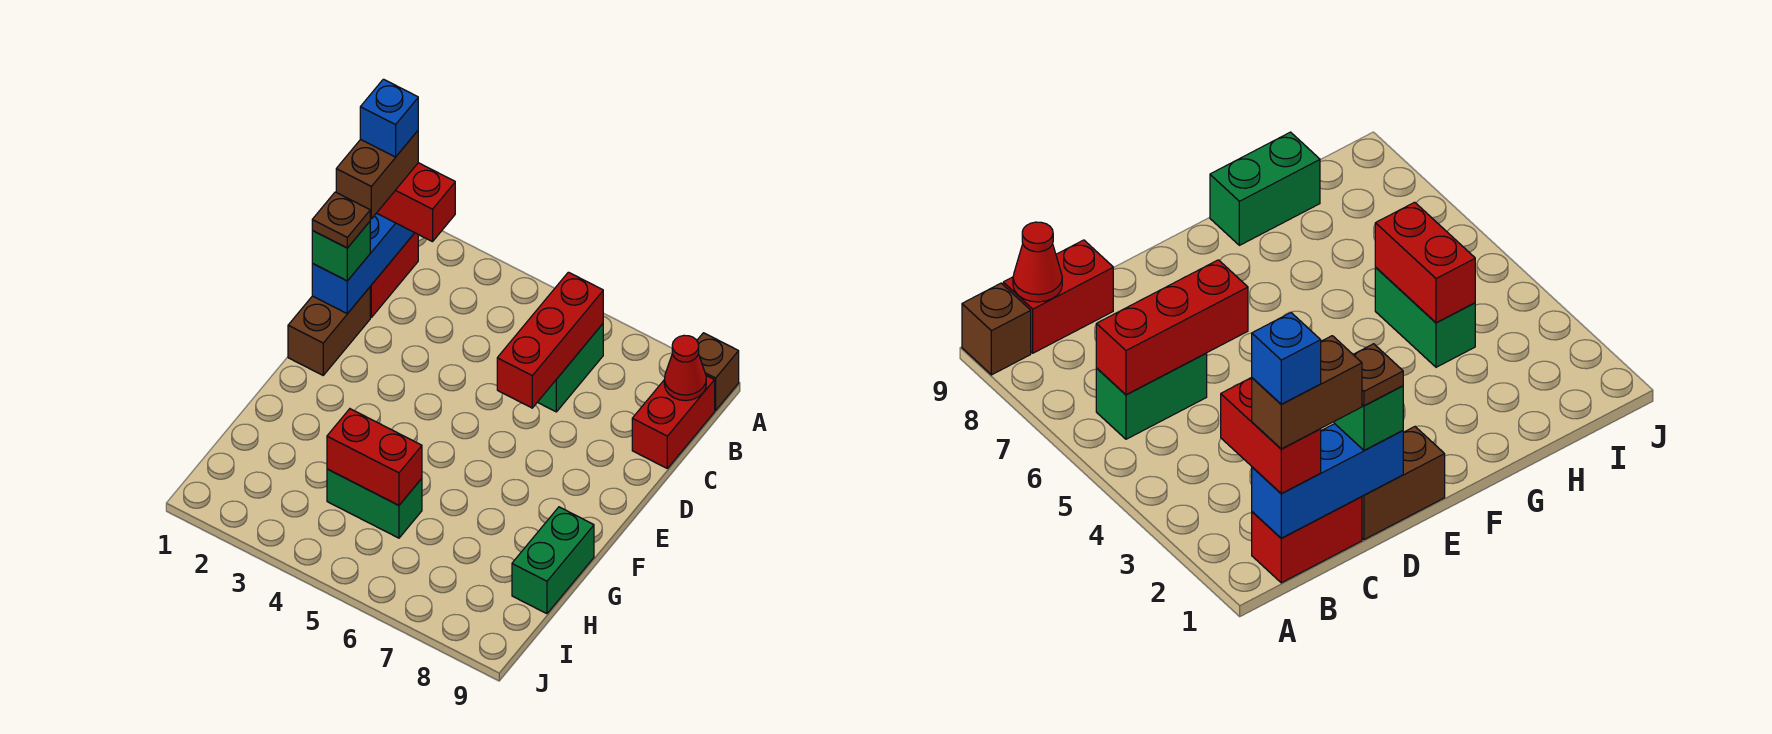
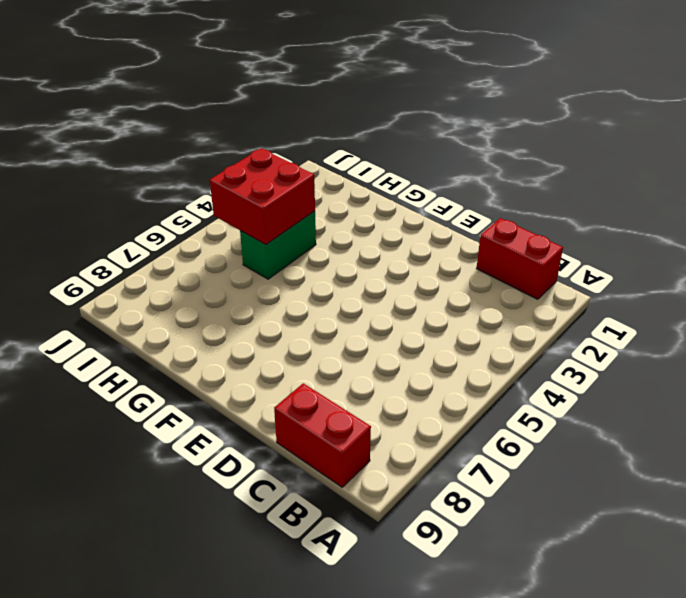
red 2x2 brick [210,148,315,245] -> red 1x2 brick [327,409,422,505]
none -> brown 1x1 brick [697,333,739,411]
none -> green 1x2 brick [538,324,603,412]
none -> brown 1x2 brick [288,287,370,375]

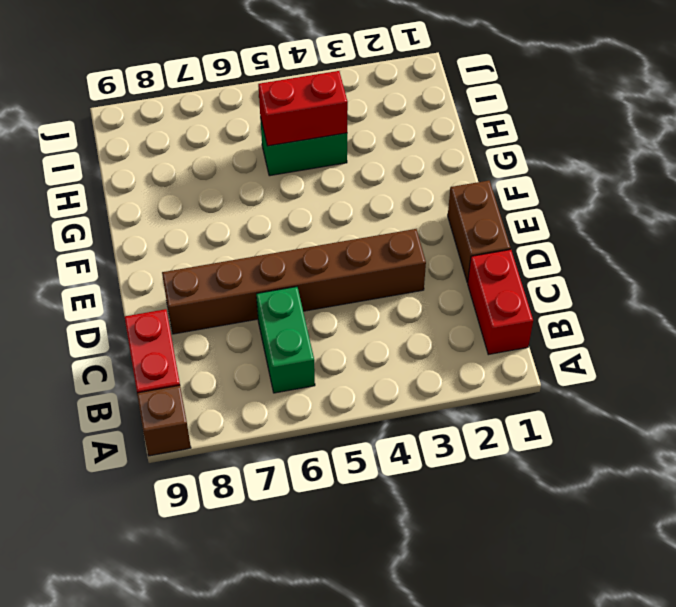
brown 1x6 brick [162,229,426,334] -> none
none -> green 1x2 brick [512,507,594,614]
none -> blue 1x3 brick [312,213,414,314]
none -> red 1x3 brick [497,272,603,408]

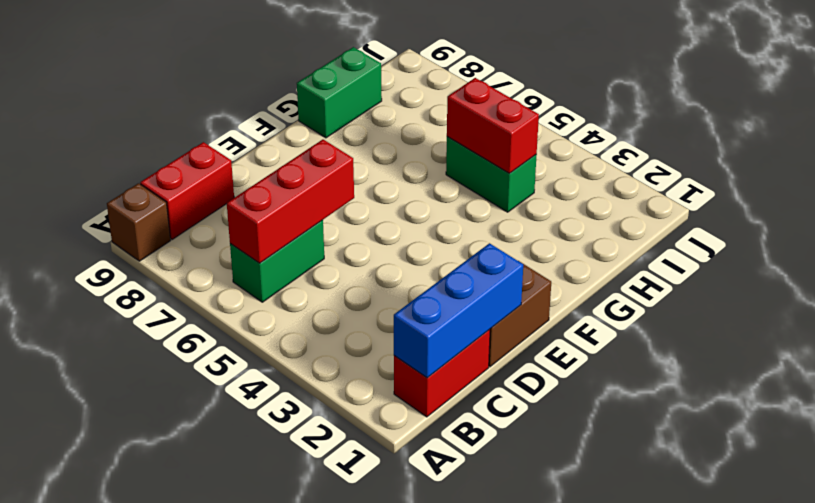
none -> red 1x1 cone [664,335,706,401]
none -> red 1x2 brick [377,163,455,242]
none -> green 1x1 brick [312,222,370,281]

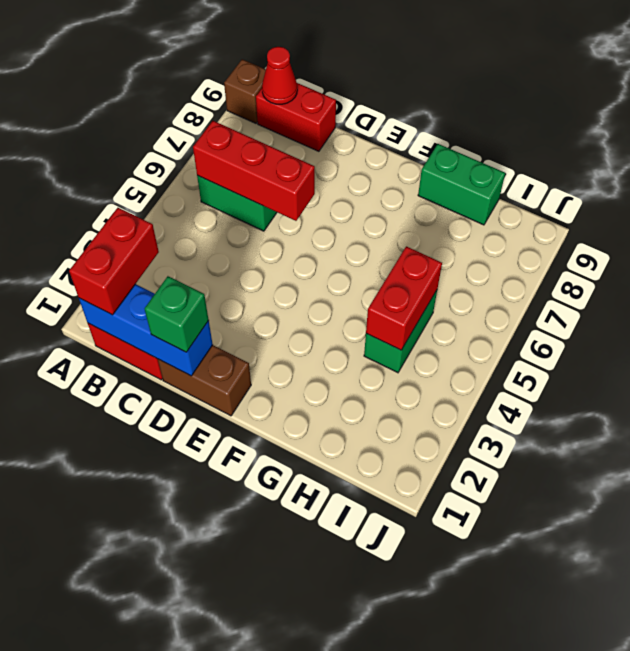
none -> brown 1x2 brick [336,131,418,219]
none -> brown 1x1 plate [312,192,370,248]
none -> blue 1x1 brick [360,79,418,157]

